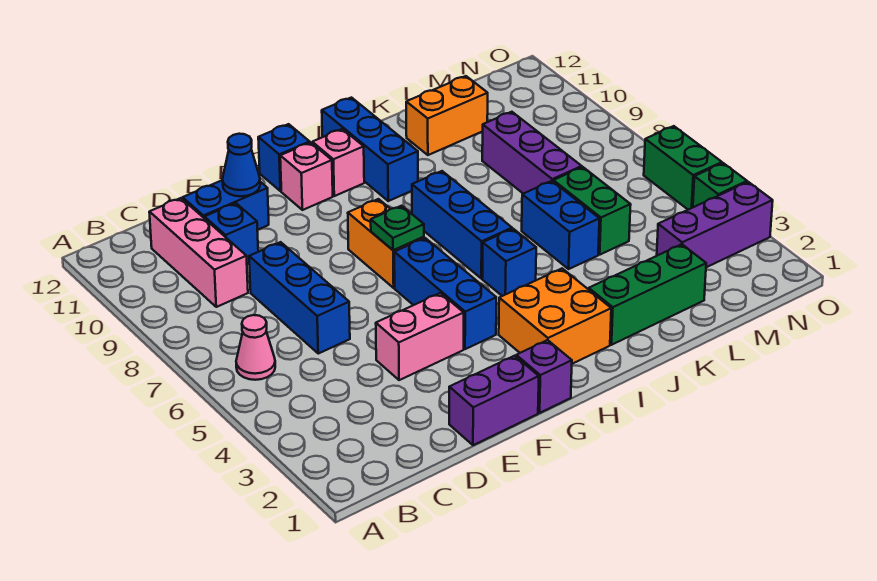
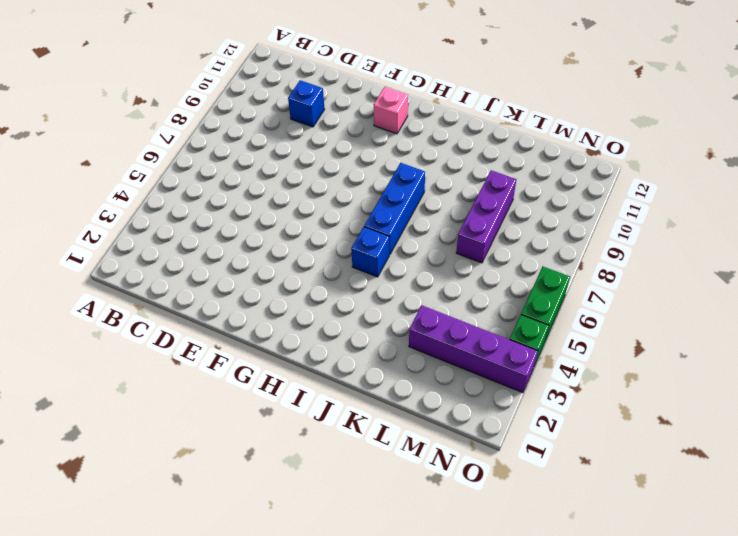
purple 1x4 brick [409,305,538,393] -> purple 1x3 brick [657,182,773,267]
none -> pink 1x1 cone [236,315,275,380]
none -> pink 1x3 brick [149,198,248,307]
none -> blue 1x3 brick [249,242,350,354]

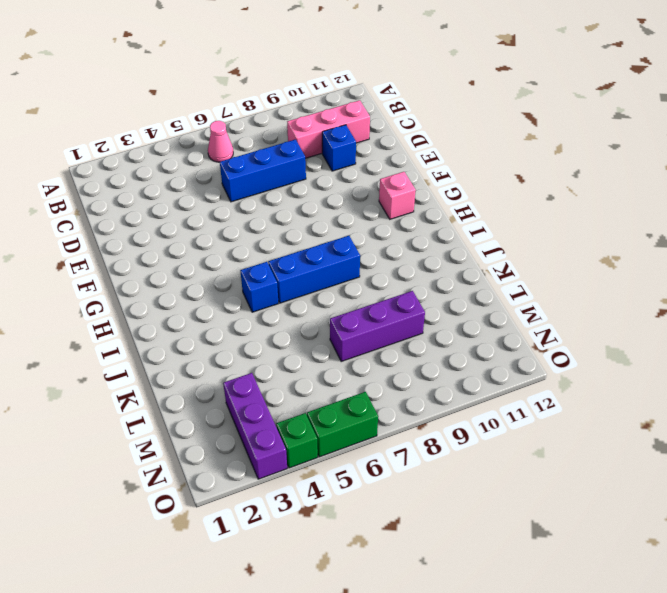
none -> blue 1x2 brick [183,180,269,230]
none -> purple 1x2 brick [449,356,539,445]
none -> pink 1x2 brick [376,293,464,380]

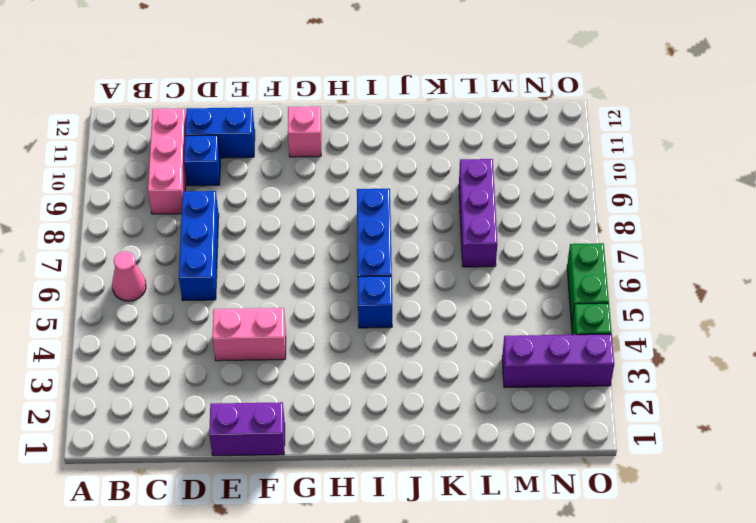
none -> purple 1x1 brick [516,340,572,413]
none -> blue 1x3 brick [394,238,496,349]
none -> orange 1x2 brick [348,199,424,288]

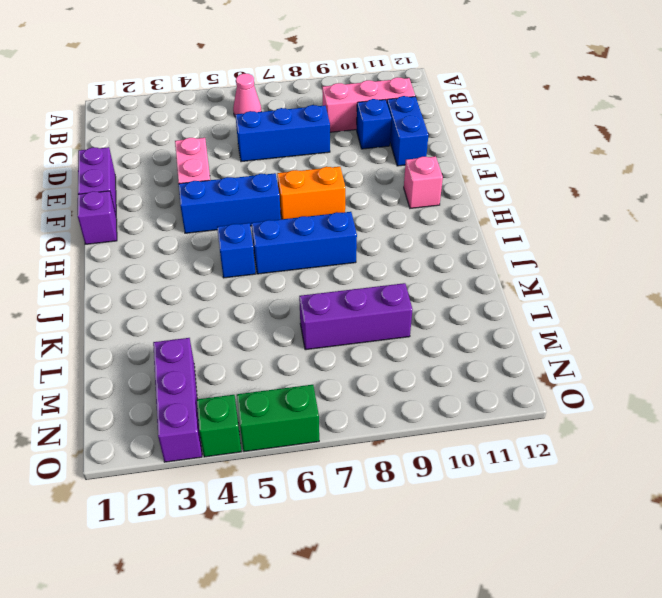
none -> blue 1x1 brick [258,124,310,191]
none -> orange 2x2 brick [499,269,611,364]
none -> pink 1x1 brick [312,129,364,196]

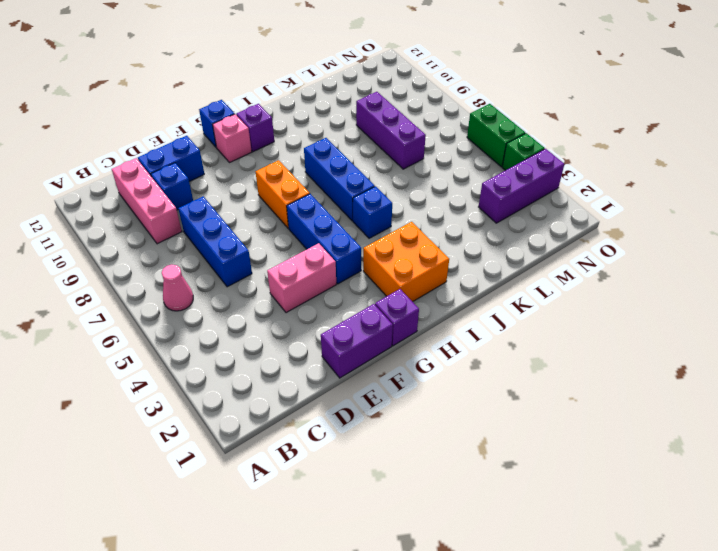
purple 1x1 brick [236,104,274,152] -> pink 1x1 brick [312,129,364,196]
none -> blue 1x3 brick [322,98,418,201]
none -> green 1x3 brick [589,244,706,345]
none -> blue 1x2 brick [522,181,599,269]

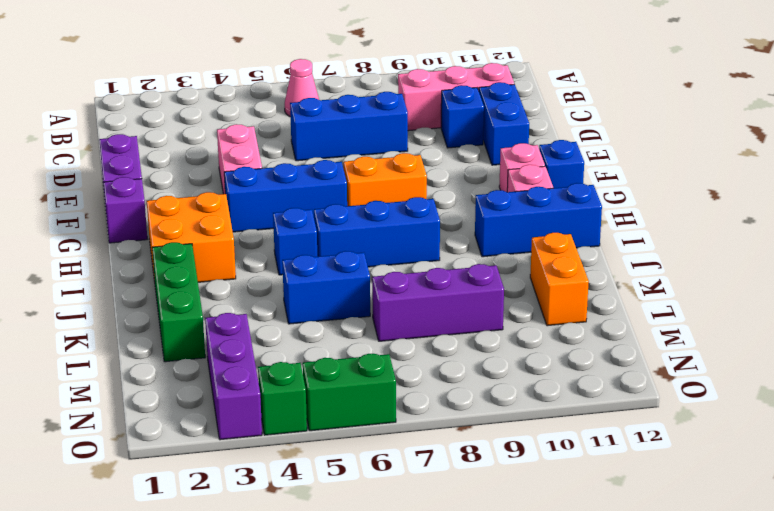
none -> green 1x2 brick [553,167,631,255]
none -> blue 1x1 cone [223,134,260,196]
none -> green 1x1 plate [371,206,424,250]

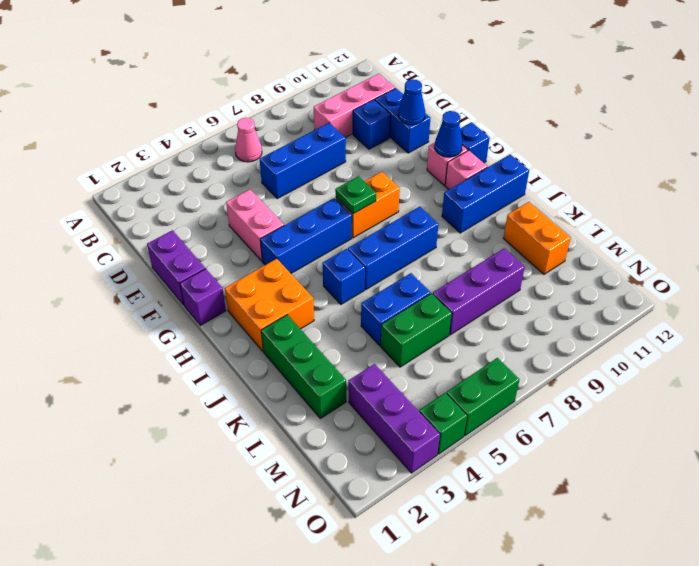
blue 1x1 cone [435,111,463,157] -> none

